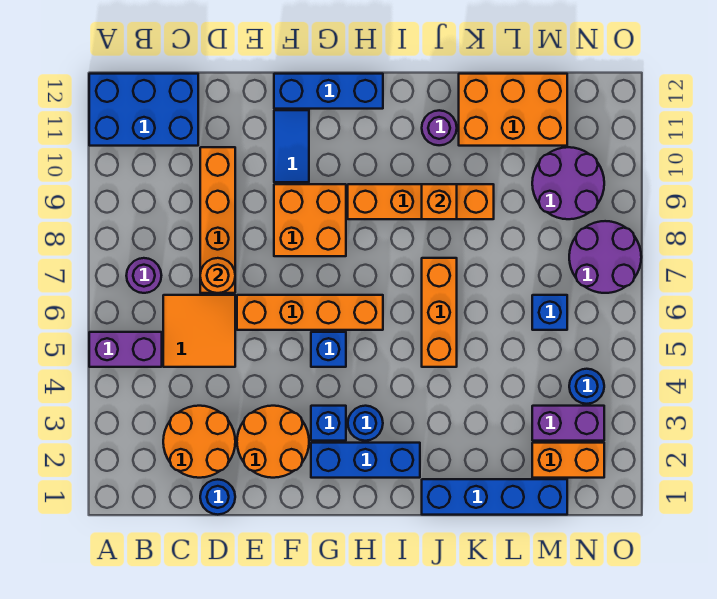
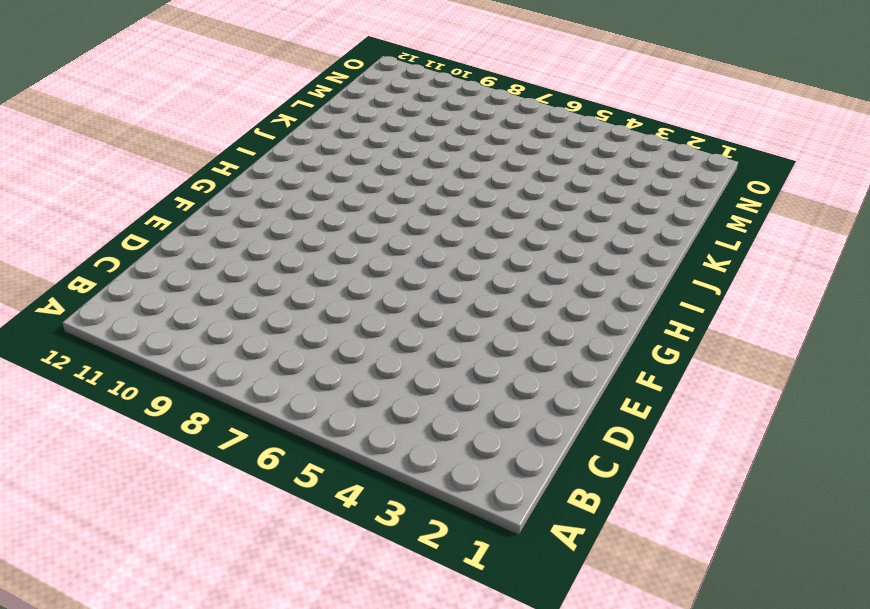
none -> purple 1x2 brick [89,332,162,367]
none -> blue 2x3 brick [89,74,198,146]
none -> purple 1x1 round brick [126,258,161,293]

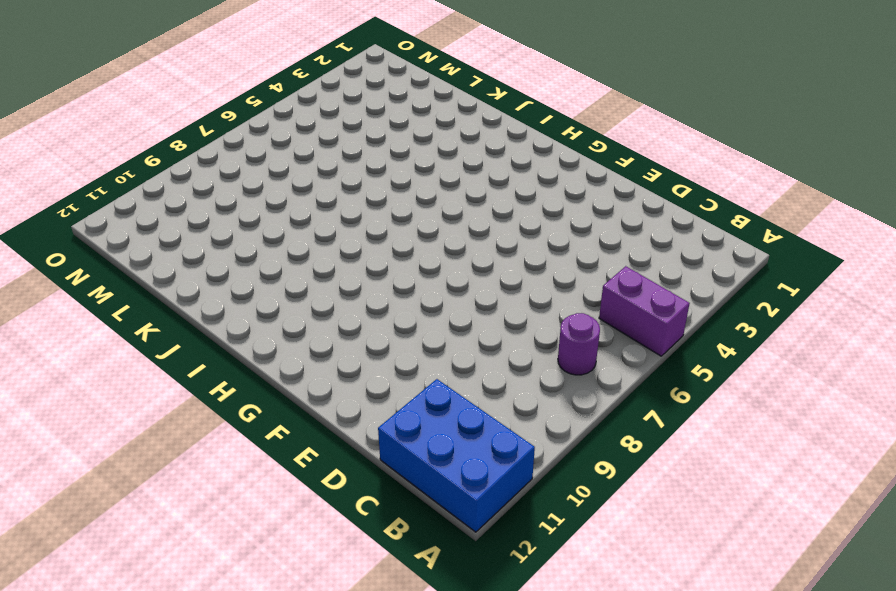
none -> orange 2x2 round brick [163,406,235,478]
none -> orange 2x2 tile [163,295,235,367]
none -> blue 1x1 round brick [200,479,235,515]

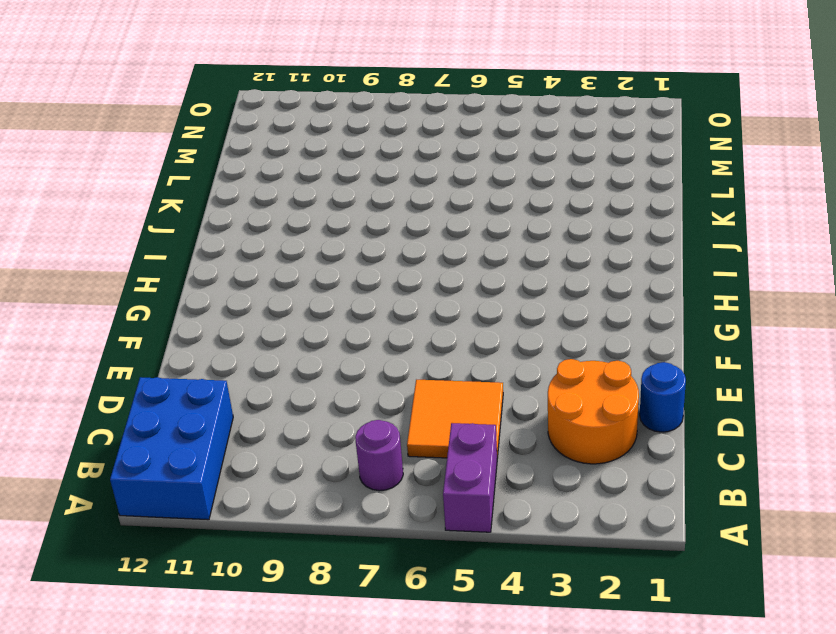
none -> orange 1x4 brick [200,147,235,293]
none -> orange 2x2 round brick [237,406,309,478]
none -> orange 1x4 brick [237,295,383,330]

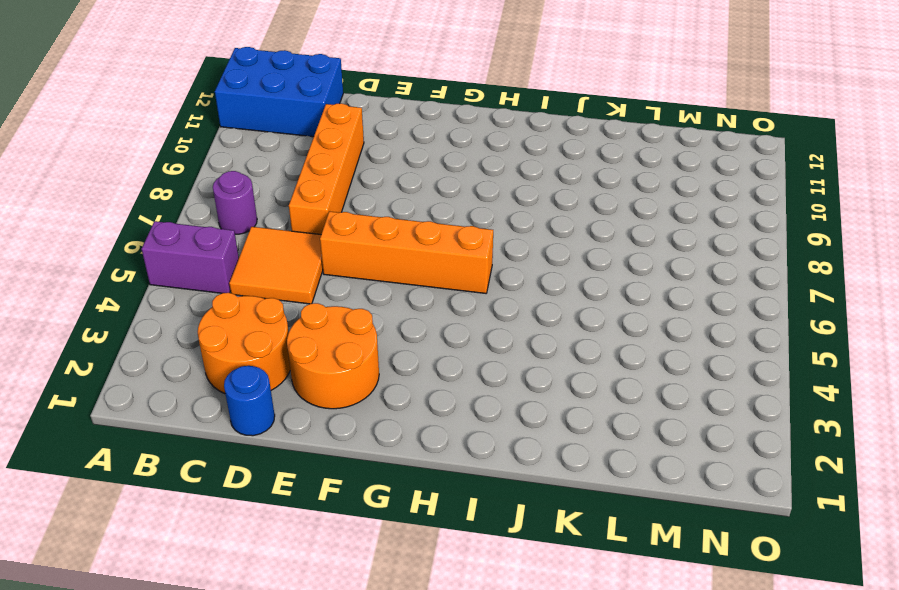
none -> orange 2x2 brick [274,184,346,256]
none -> blue 1x2 tile [274,110,309,182]
none -> blue 1x3 brick [274,74,383,109]

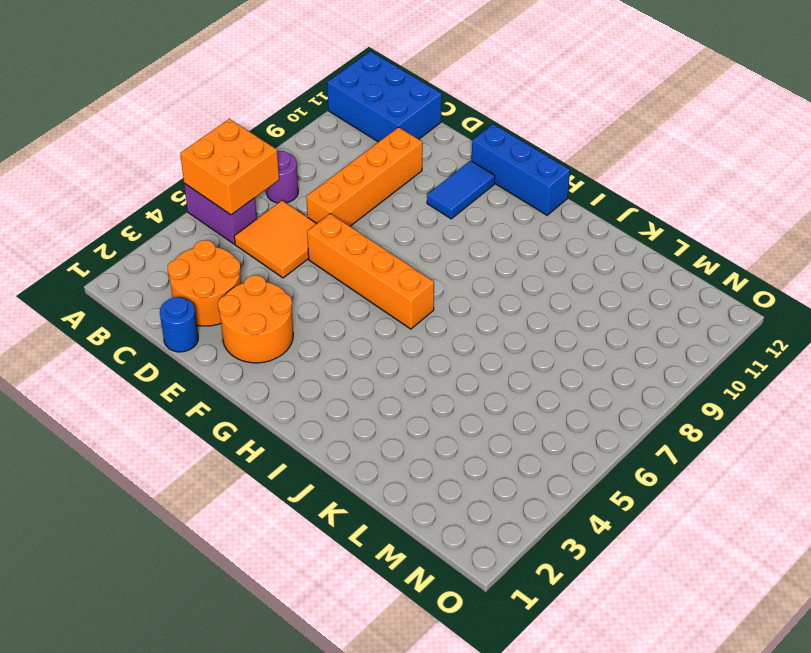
orange 2x2 brick [180,119,279,215] -> orange 2x2 brick moved to [274,184,346,256]
none -> blue 1x3 brick [311,443,420,478]
none -> blue 1x1 brick [311,406,346,441]
none -> blue 1x1 brick [311,332,346,367]

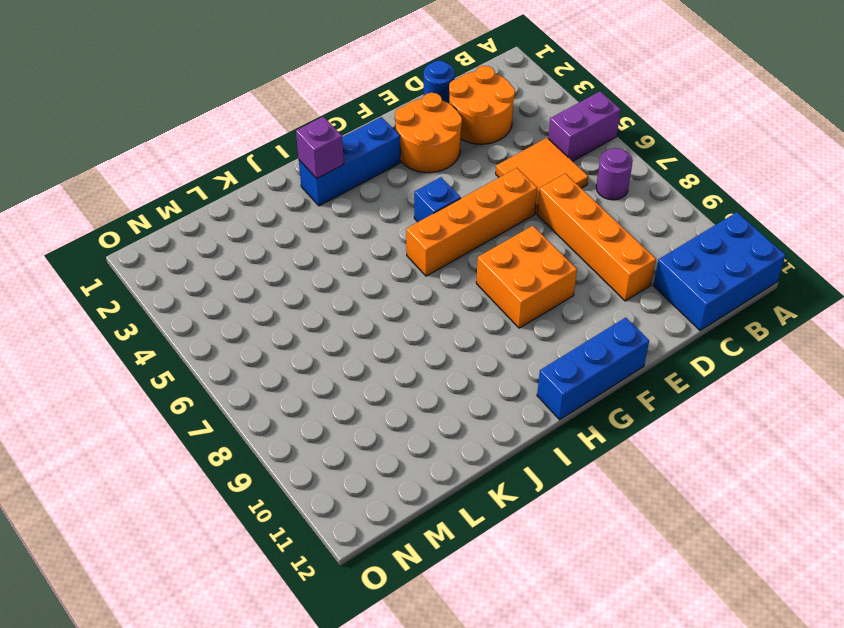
purple 1x1 brick [296,117,344,179] -> none
none -> blue 1x2 tile [274,110,309,182]
none -> blue 1x1 brick [311,406,346,441]
none -> blue 1x1 round brick [348,406,383,441]

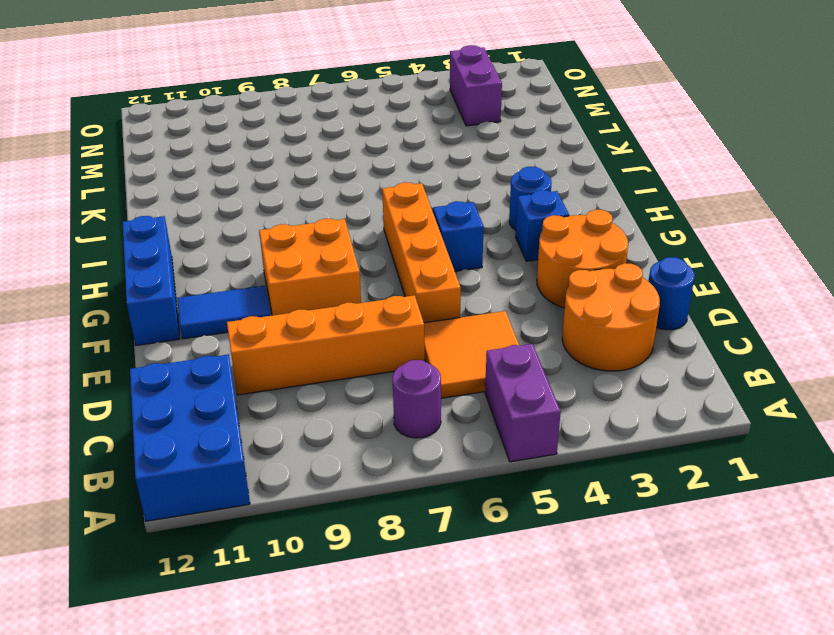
none -> blue 1x3 brick [311,443,420,478]
none -> orange 1x4 brick [348,184,494,219]
none -> blue 1x4 brick [422,479,567,515]

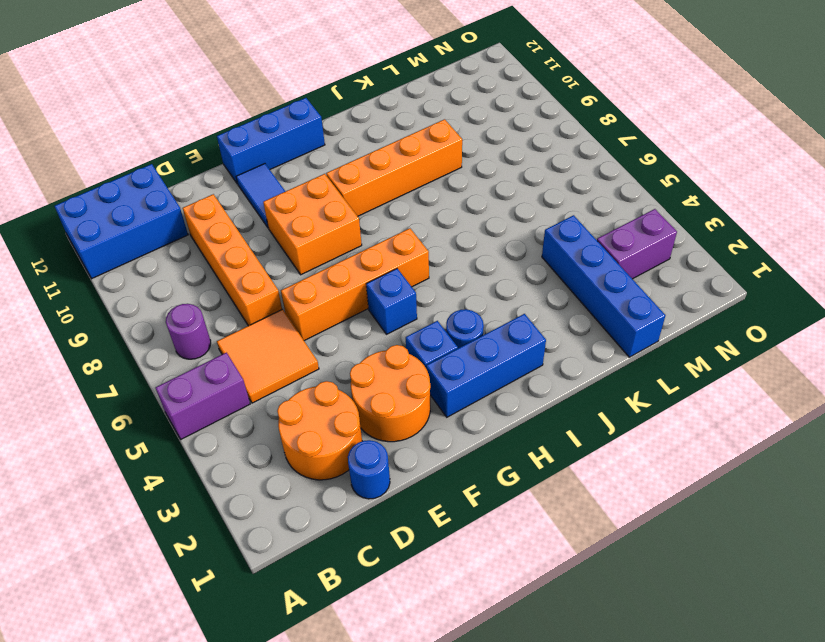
blue 1x4 brick [542,215,665,357] -> blue 1x4 brick turned to [422,479,567,515]
none -> orange 1x3 brick [422,258,457,367]
none -> purple 1x1 round brick [422,110,457,145]
none -> orange 2x3 brick [459,74,567,146]

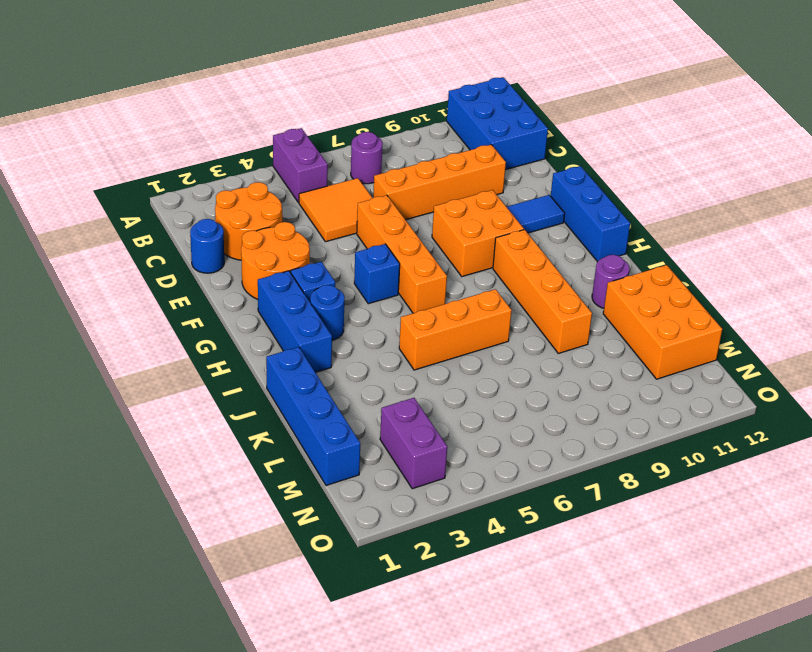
none -> orange 1x2 brick [532,443,604,478]
none -> blue 1x1 brick [532,295,567,330]
none -> purple 2x2 round brick [532,147,604,219]

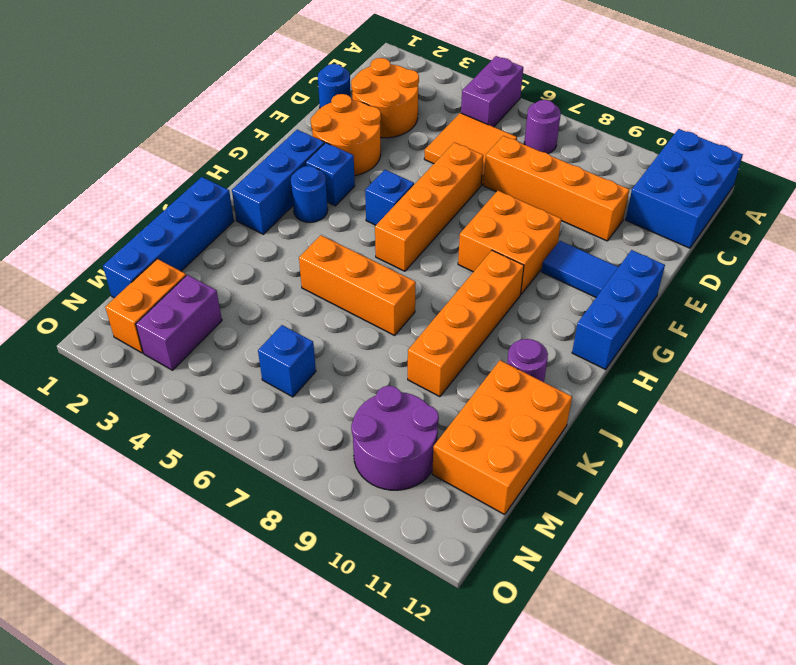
none -> blue 1x1 round brick [569,369,604,404]
none -> purple 2x2 round brick [569,221,641,293]
none -> orange 1x1 round brick [200,258,235,293]

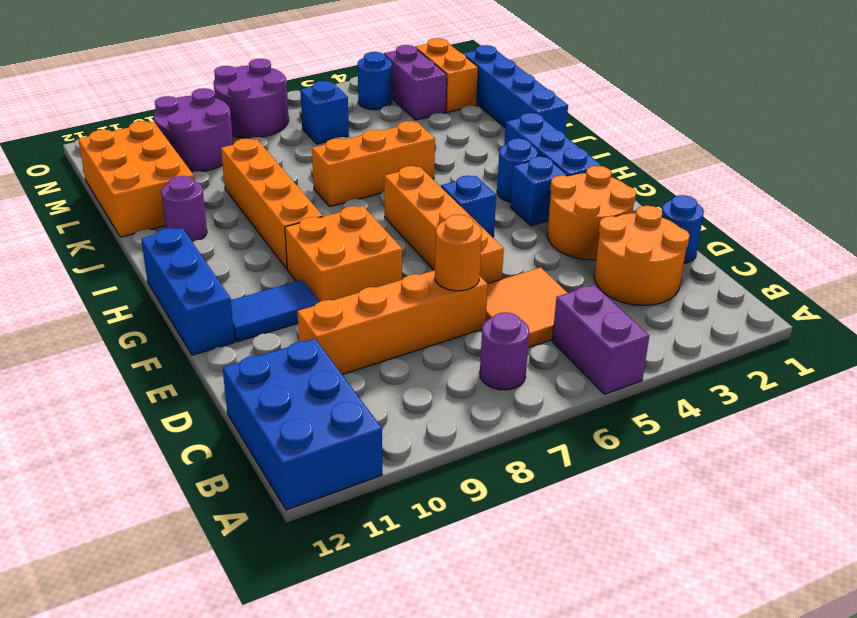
none -> orange 1x1 brick [422,184,457,219]

